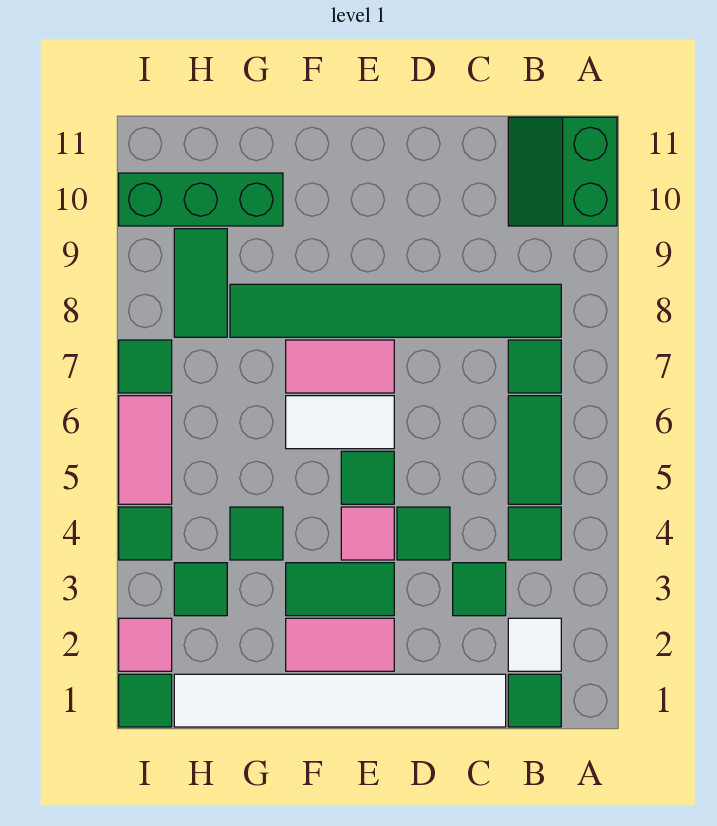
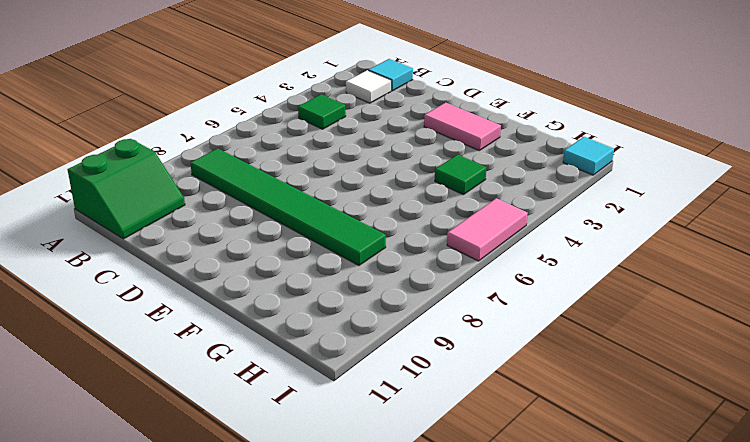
cyan 1x1 tile [368,59,413,91] -> green 1x1 tile [508,674,561,727]
cyan 1x1 tile [563,137,614,175] -> green 1x1 tile [119,674,172,727]
none -> green 1x2 tile [508,396,561,504]
none -> green 1x1 tile [508,340,561,393]
none -> white 1x6 tile [174,674,506,727]

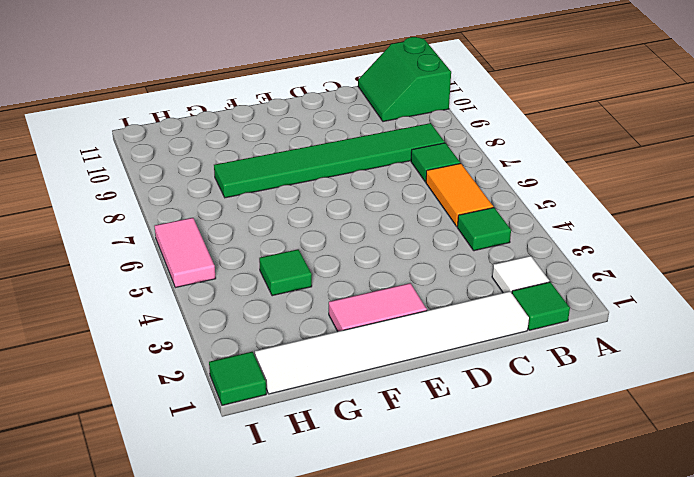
orange 1x2 tile [426,163,493,226] -> green 1x2 tile [508,396,561,504]
none -> green 1x1 tile [453,563,506,616]
none -> green 1x1 tile [397,507,450,560]
none -> green 1x2 tile [286,563,394,616]

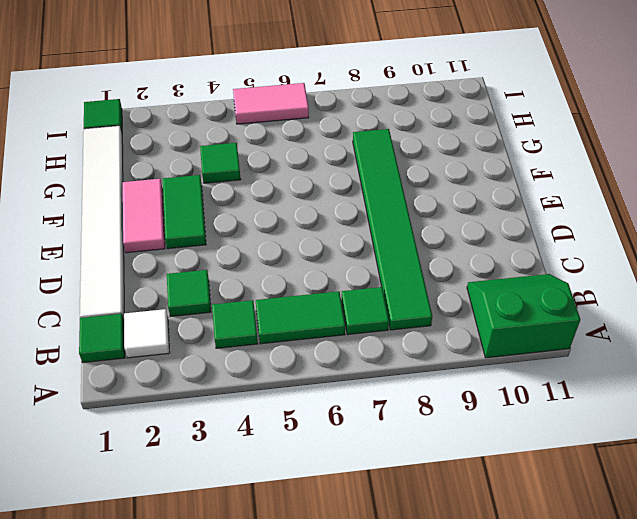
none -> green 1x1 tile [397,507,450,560]
none -> pink 1x1 tile [341,507,394,560]
none -> green 1x1 tile [341,451,394,504]

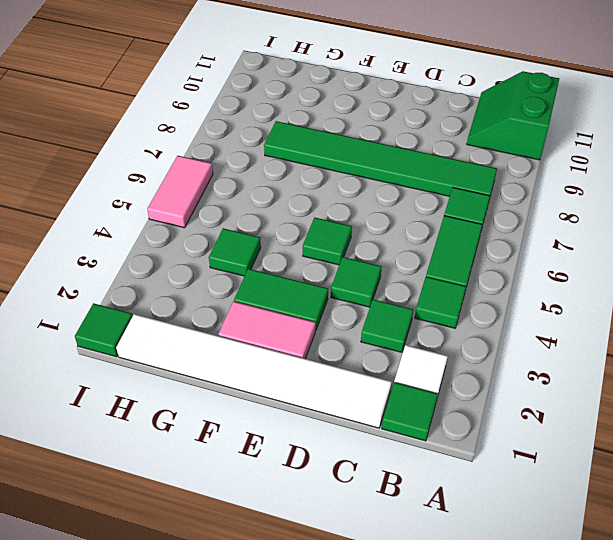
none -> pink 1x1 tile [341,507,394,560]
none -> white 1x2 tile [286,396,394,449]
none -> pink 1x2 tile [286,340,394,393]

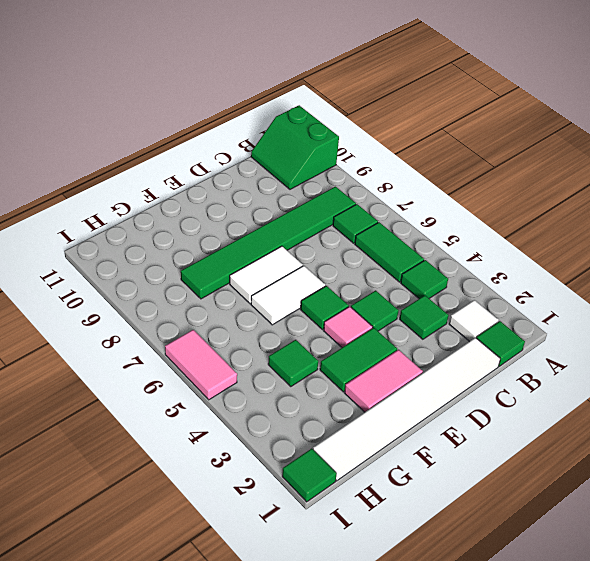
white 1x2 tile [230,246,303,304] -> pink 1x2 tile [286,340,394,393]
none -> green 1x3 brick [119,173,283,226]
none -> green 1x1 tile [174,563,227,616]
none -> green 1x2 tile [174,229,227,337]

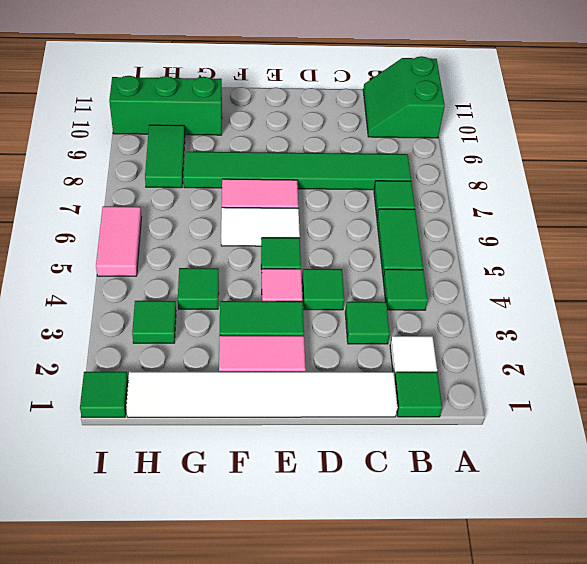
none -> pink 1x1 tile [119,618,172,671]
none -> green 1x1 tile [119,507,172,560]
none -> green 1x1 tile [119,340,172,393]

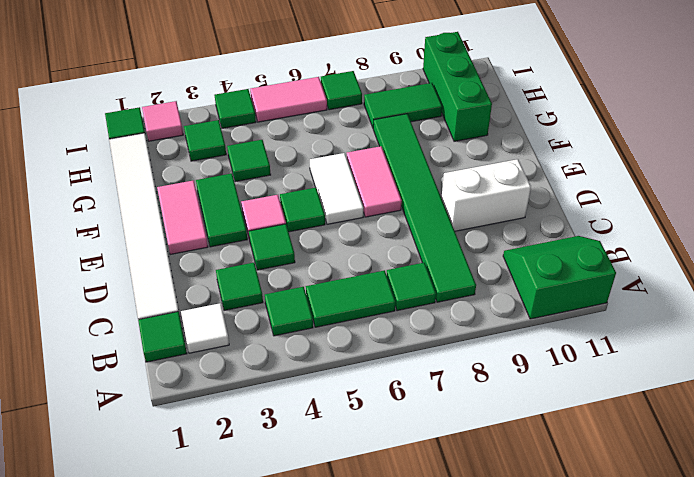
white 1x2 brick [441,159,531,231] -> none

